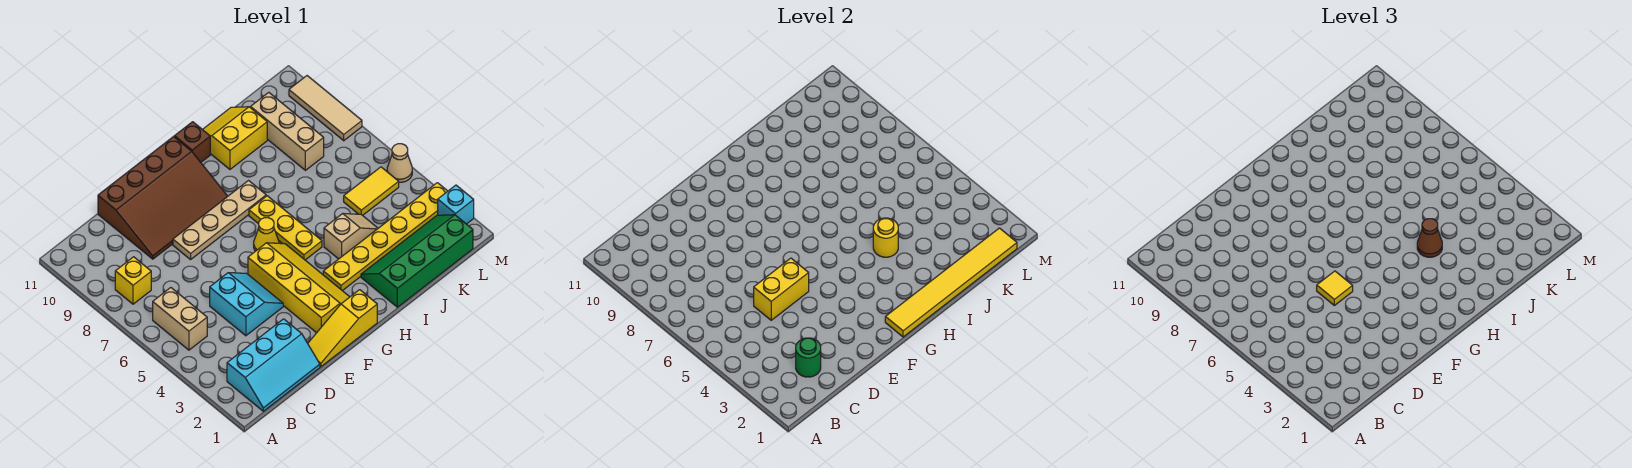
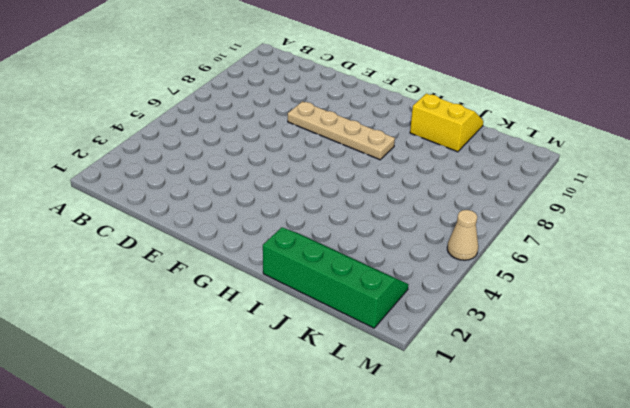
none -> cyan 2x3 slope [227,319,320,411]
none -> tan 1x2 brick [153,288,207,350]
none -> yellow 1x1 brick [115,257,151,304]

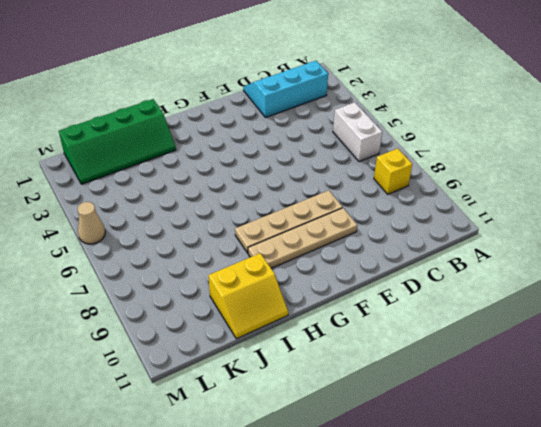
white 1x2 brick [333,102,382,162] -> tan 1x2 brick [153,288,207,350]
tan 1x4 plate [248,208,357,268] -> brown 3x4 slope [98,137,228,259]
none -> cyan 2x2 slope [210,273,283,336]
none -> yellow 1x3 slope [308,290,377,367]
none -> yellow 2x4 slope [248,243,349,333]

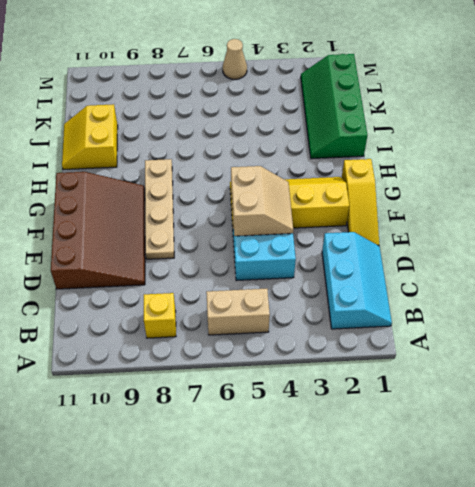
tan 2x2 slope [231,166,293,236] -> yellow 1x2 brick [754,258,809,320]
none -> yellow 1x1 cone [254,218,279,251]
none -> yellow 1x6 plate [323,183,447,291]
none -> yellow 1x3 plate [249,196,322,260]

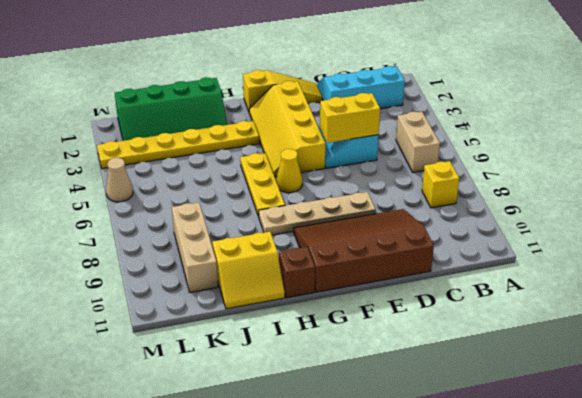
none -> tan 1x2 slope [324,213,378,259]
none -> yellow 1x2 tile [344,167,399,215]
none -> cyan 1x1 brick [438,185,474,224]

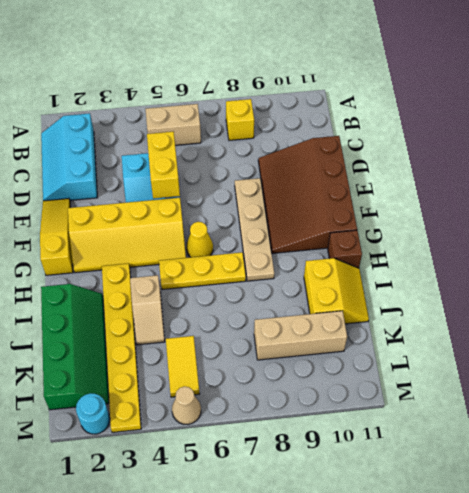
cyan 1x1 round brick [76,393,110,434] -> cyan 1x1 brick [438,185,474,224]
none -> tan 1x3 tile [289,76,362,141]
none -> green 1x1 round brick [796,338,821,377]
none -> yellow 1x6 tile [885,228,1017,337]

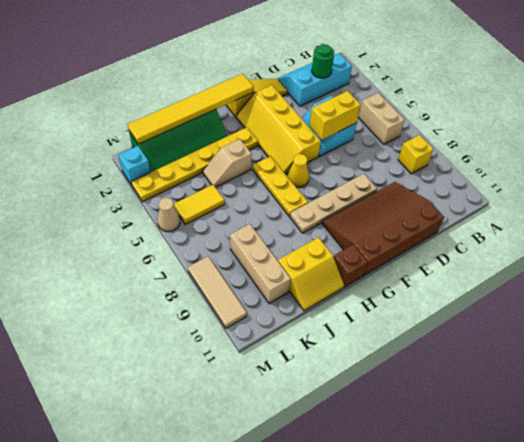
none -> yellow 1x1 round brick [873,218,898,257]
none -> yellow 1x1 tile [1317,271,1353,305]
none -> brown 1x1 cone [1417,219,1442,257]

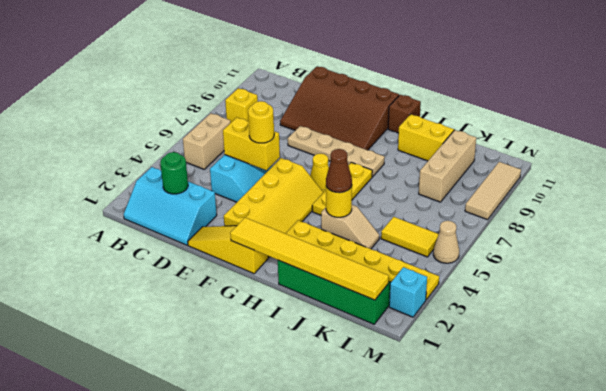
yellow 1x1 round brick [248,101,274,143] -> yellow 1x1 tile [1317,271,1353,305]

